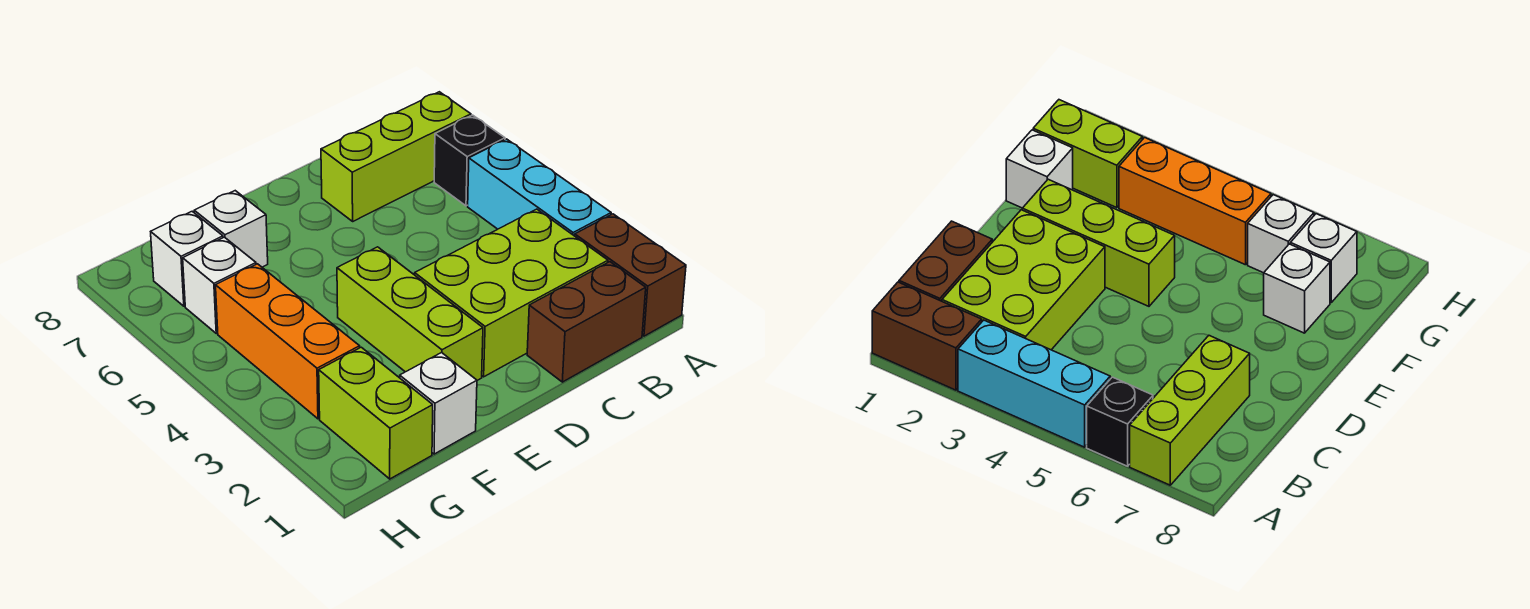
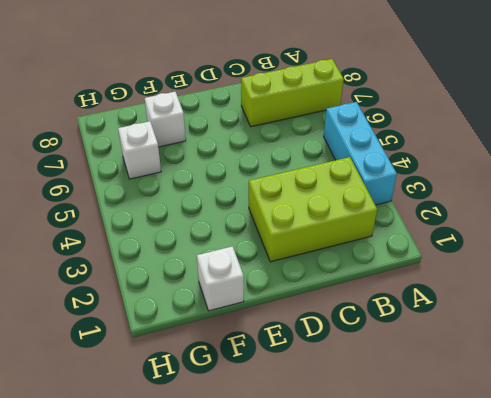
none -> brown 1x2 brick [575,214,686,336]
none -> black 1x1 brick [434,115,505,206]
none -> brown 1x2 brick [527,262,646,382]

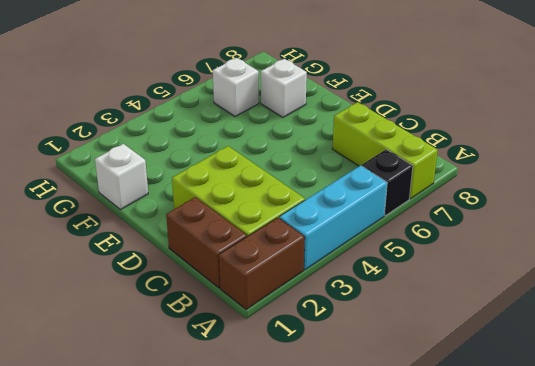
none -> lime 1x3 brick [337,247,483,380]
none -> lime 1x2 brick [319,347,433,479]
none -> orange 1x3 brick [216,264,360,419]

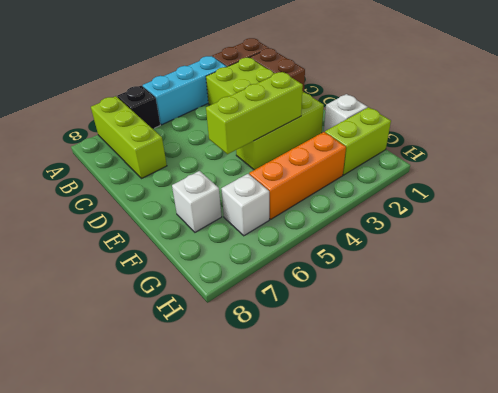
lime 1x3 brick [206,72,303,154] -> none
none -> white 1x1 brick [151,211,223,306]

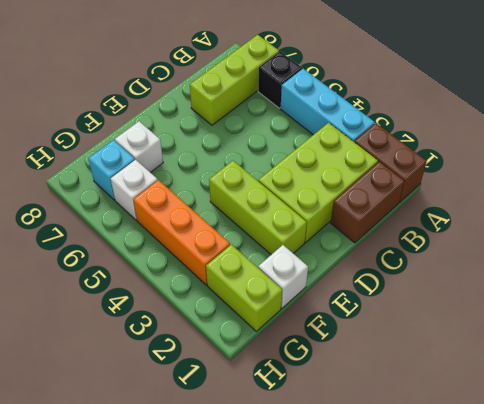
cyan 1x1 brick [88,140,135,200] -> white 1x1 brick [151,211,223,306]

